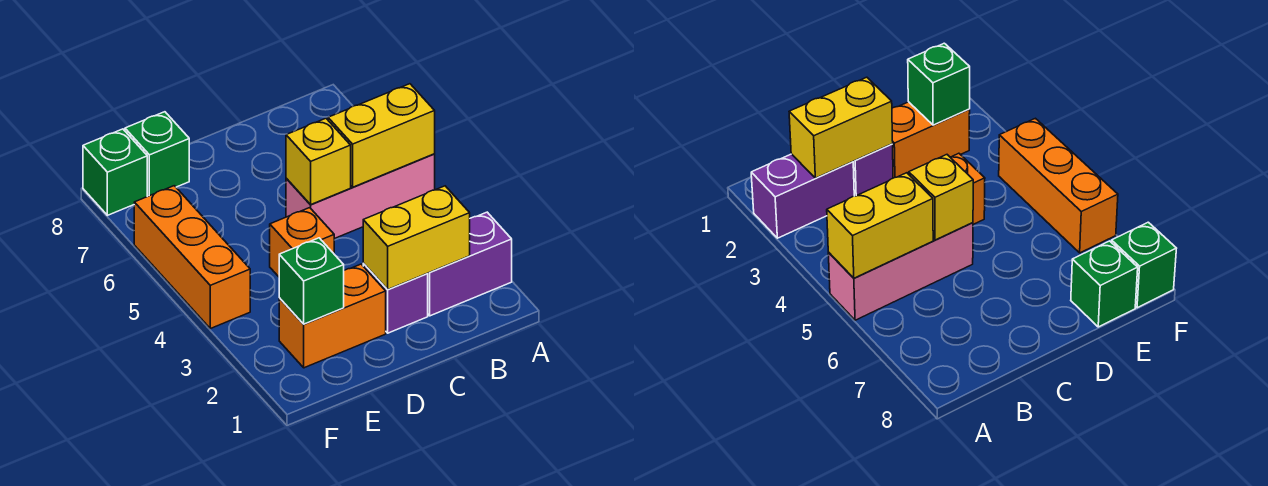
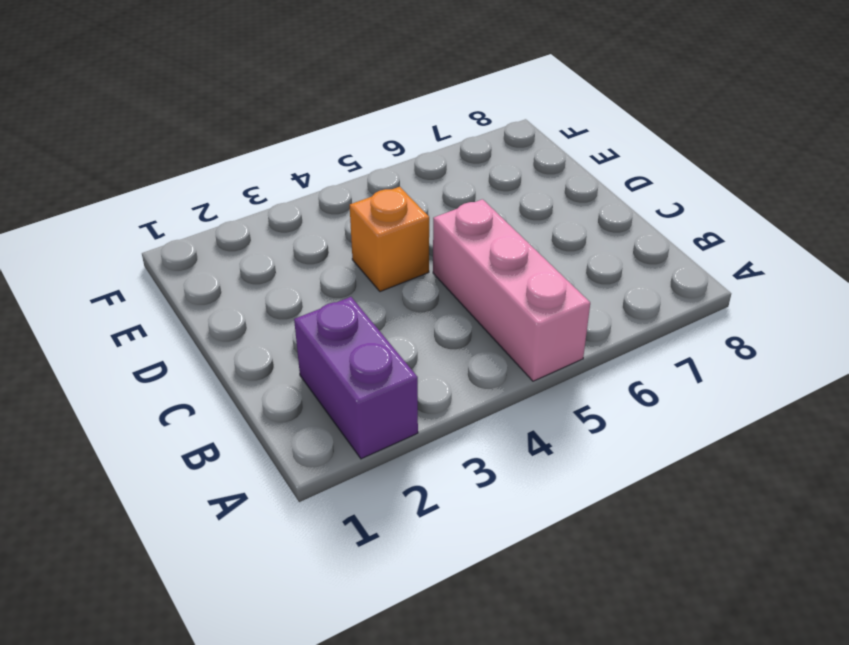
none -> purple 1x1 brick [363,263,428,333]
none -> orange 1x2 brick [279,264,386,368]
none -> green 1x1 brick [125,112,189,196]

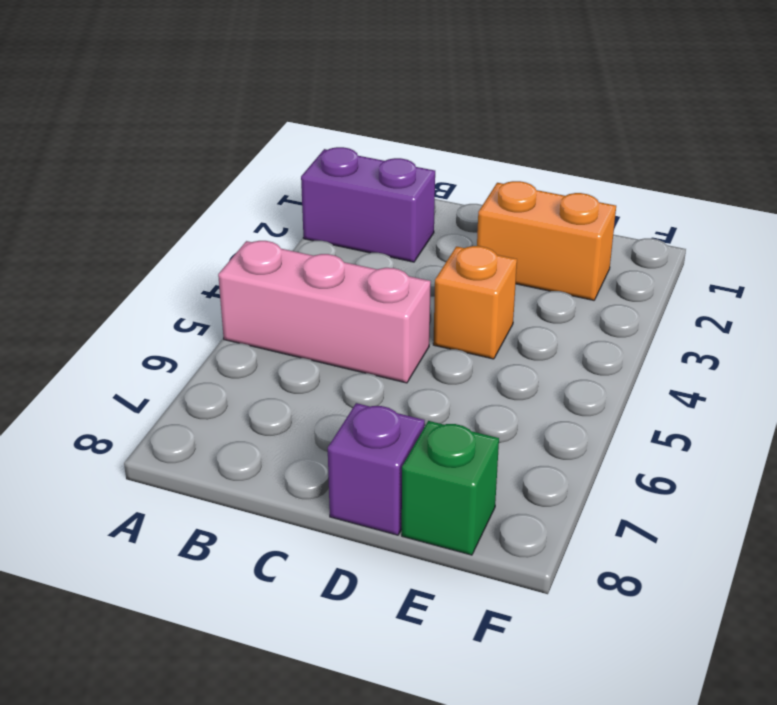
purple 1x1 brick [328,403,425,535] -> purple 1x1 brick moved to [363,263,428,333]
none -> orange 1x3 brick [134,186,250,329]
none -> green 1x1 brick [83,129,147,215]
none -> yellow 1x2 brick [328,84,435,187]

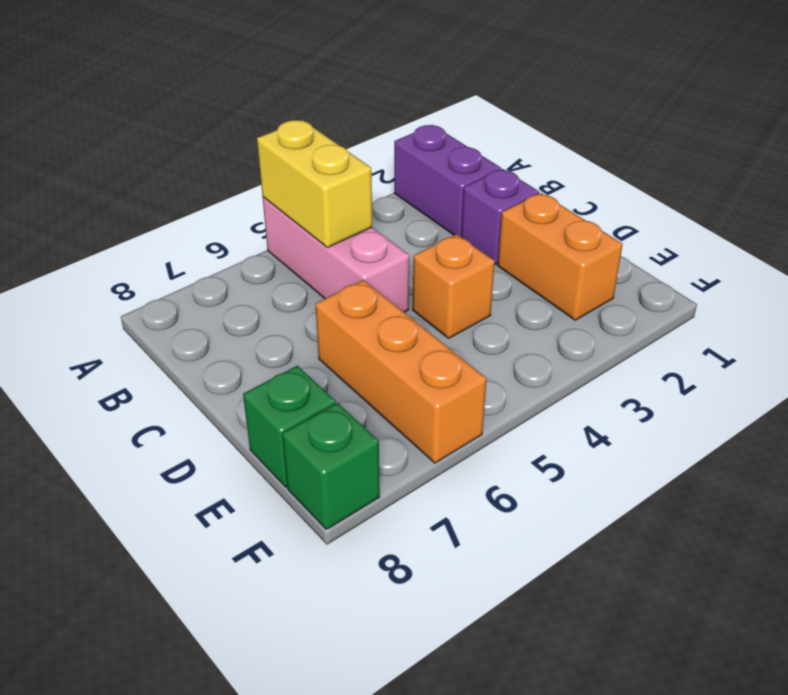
orange 1x3 brick [315,280,487,463] -> orange 1x3 brick turned to [134,186,250,329]
none -> yellow 1x2 brick [363,186,470,290]
none -> yellow 1x1 brick [286,118,351,205]
none -> green 1x1 brick [279,238,344,324]

